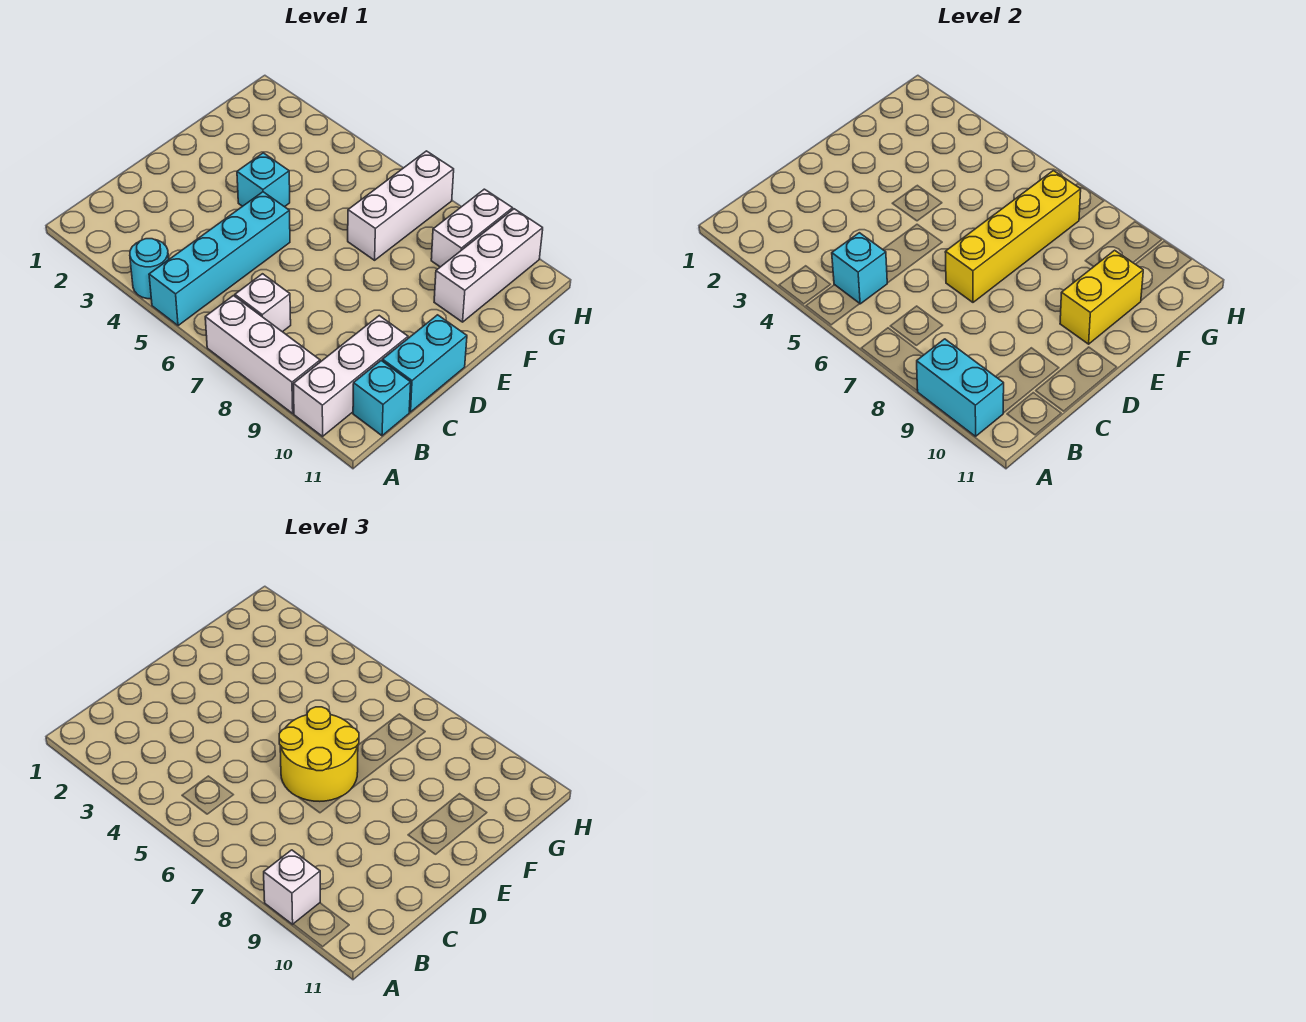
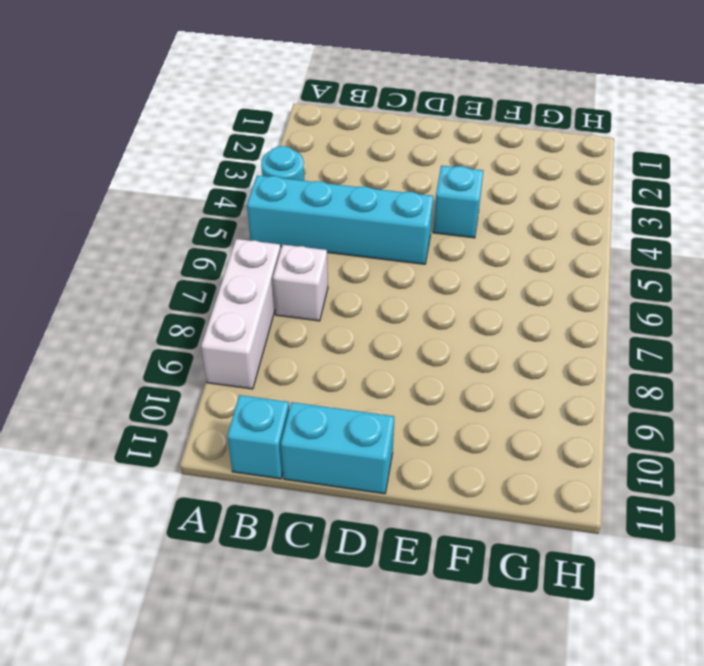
none -> white 1x3 brick [293,316,408,436]
none -> white 1x3 brick [348,151,454,260]
none -> white 1x3 brick [434,209,543,322]

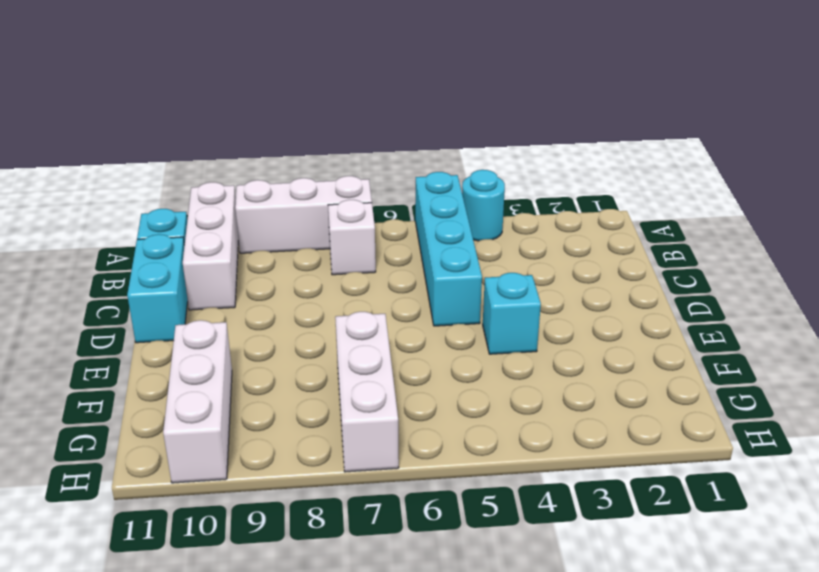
none -> white 1x2 brick [431,189,513,267]
none -> cyan 1x2 brick [917,339,1004,436]
none -> cyan 1x1 brick [832,233,887,304]

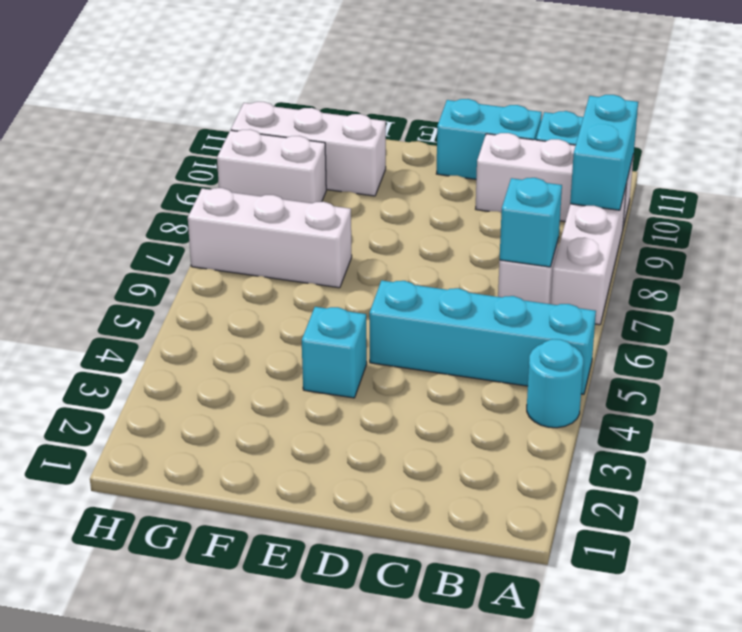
cyan 1x1 brick [500,178,562,267] -> cyan 1x1 brick moved to [832,233,887,304]
none -> yellow 1x4 brick [945,171,1081,302]
none -> yellow 1x2 brick [1060,250,1143,344]
none -> white 1x1 brick [264,850,320,924]

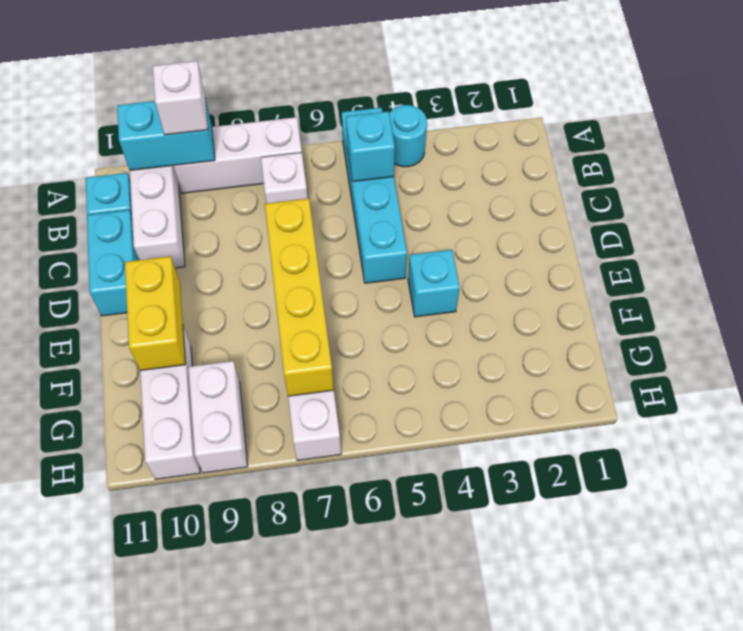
none -> yellow 2x2 round brick [279,707,359,801]

